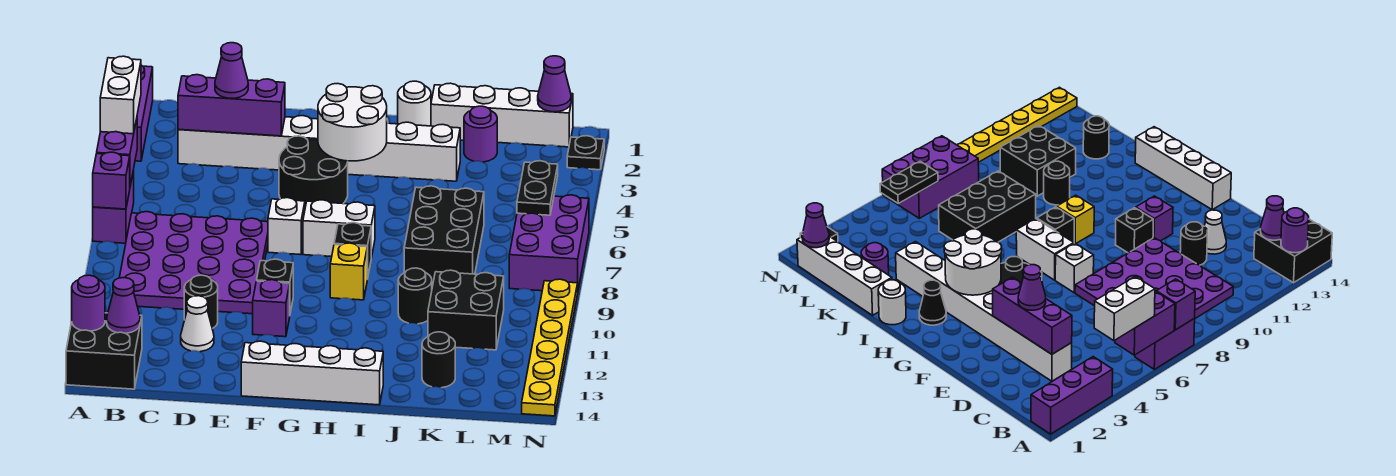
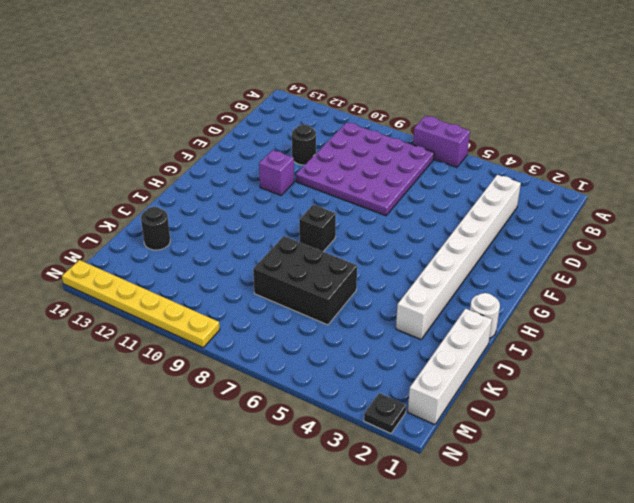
none -> purple 1x3 brick [135,65,153,161]
none -> black 2x2 brick [66,313,142,389]
none -> white 1x1 cone [181,296,214,352]
none -> black 2x2 round brick [279,136,348,207]

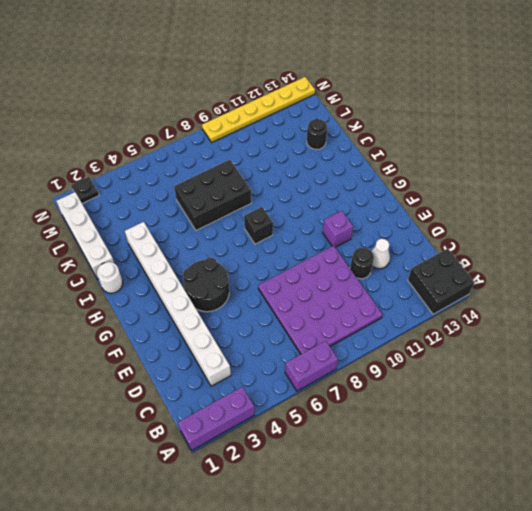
none -> white 1x1 brick [268,198,305,255]
none -> black 1x1 brick [257,259,293,313]
none -> white 1x4 brick [241,341,383,405]
none -> white 1x2 brick [303,200,375,258]

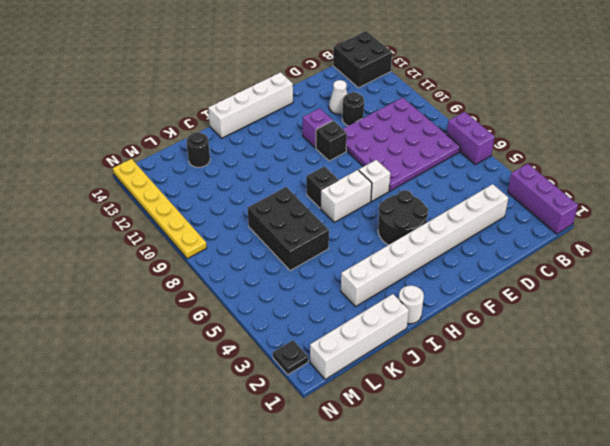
none -> black 1x1 cone [919,280,946,325]
none -> yellow 1x1 brick [330,243,367,300]
none -> black 1x1 round brick [398,268,432,324]
none -> purple 1x1 round brick [464,106,497,162]

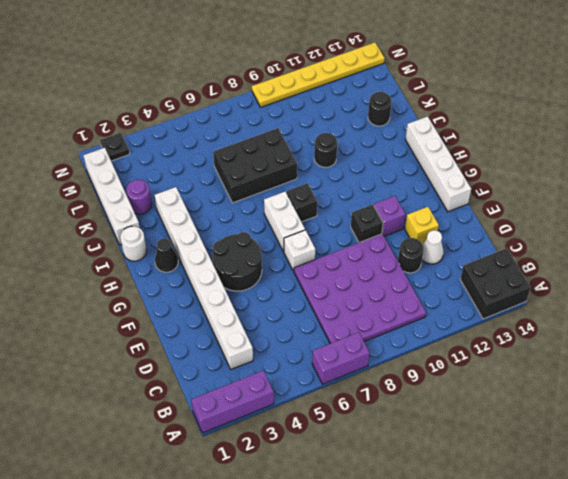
yellow 1x1 brick [405,207,439,244] -> yellow 1x1 brick moved to [330,243,367,300]
none -> black 2x2 brick [428,270,504,350]
none -> purple 2x3 brick [509,195,589,291]
none -> purple 1x2 brick [97,119,137,186]
none -> purple 1x1 brick [93,152,130,209]

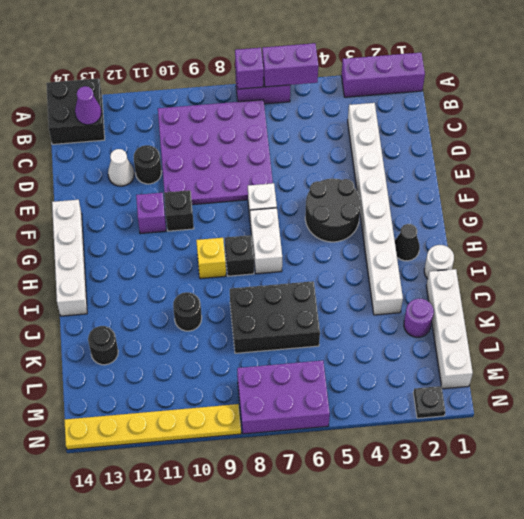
none -> black 2x2 brick [428,270,504,350]
none -> purple 1x1 round brick [72,275,105,331]
none -> purple 1x3 brick [178,75,285,136]
none -> white 2x2 round brick [318,84,387,161]

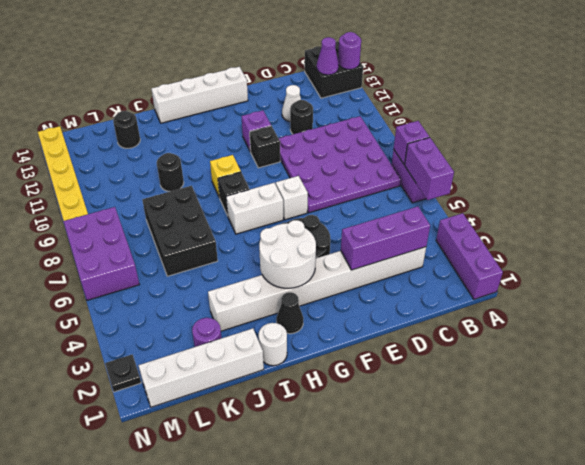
none -> black 2x2 brick [428,270,504,350]
none -> purple 1x1 cone [538,56,571,112]
none -> black 1x2 plate [517,161,558,215]
none -> white 1x2 brick [100,56,141,134]

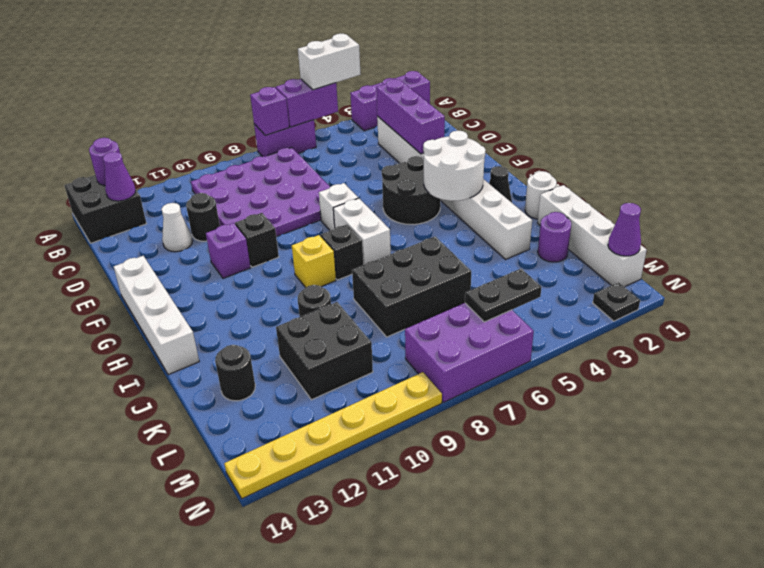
none -> purple 1x1 cone [215,43,248,98]

